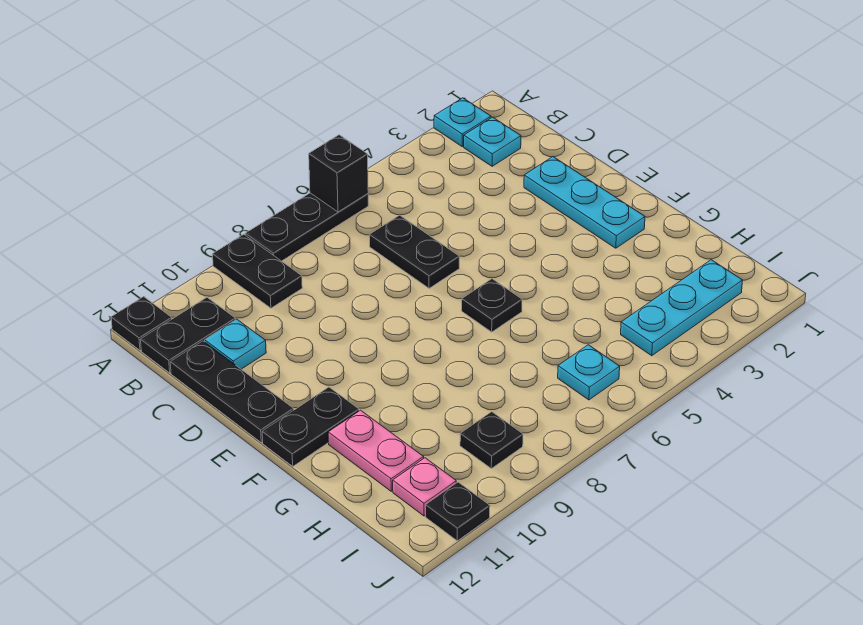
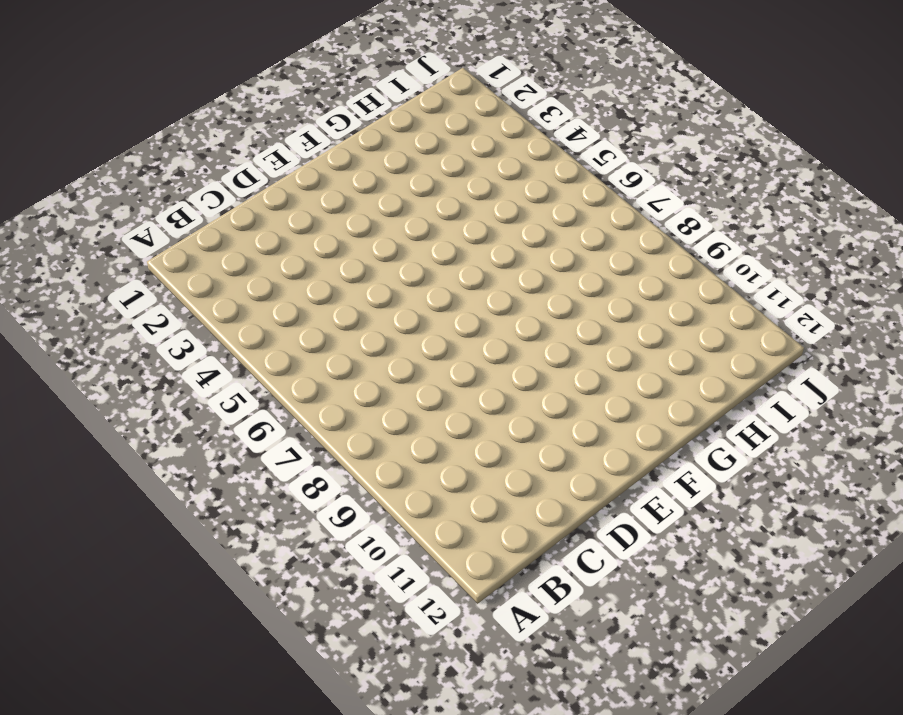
none -> cyan 1x1 plate [434,98,491,146]
none -> black 1x3 plate [245,193,368,261]
none -> black 1x2 plate [212,234,302,308]

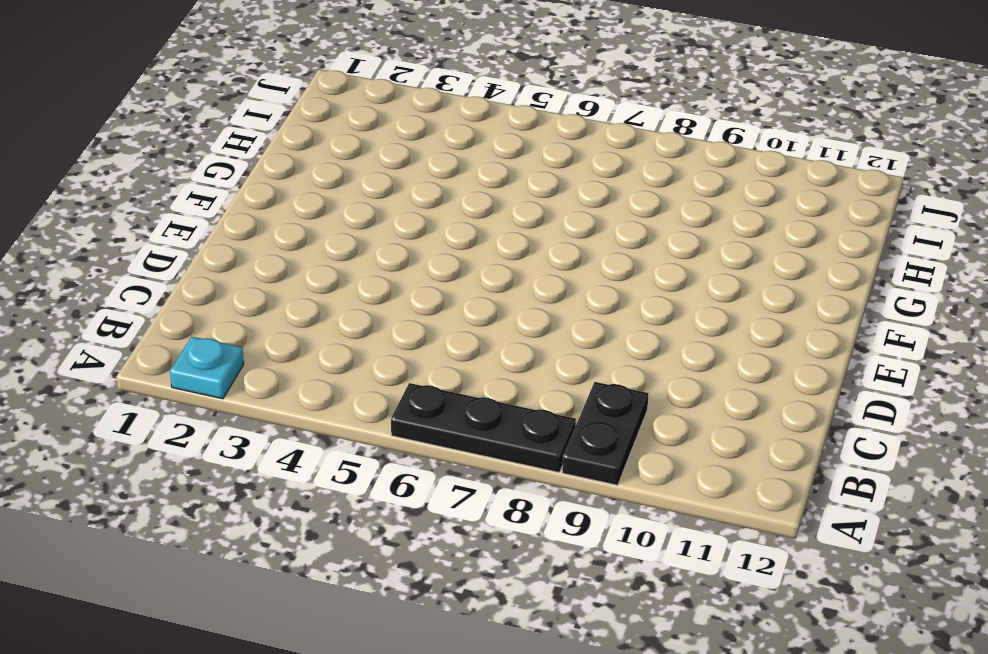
none -> black 1x1 plate [111,297,172,350]
none -> cyan 1x1 plate [464,117,521,166]
none -> black 1x2 plate [141,297,235,373]

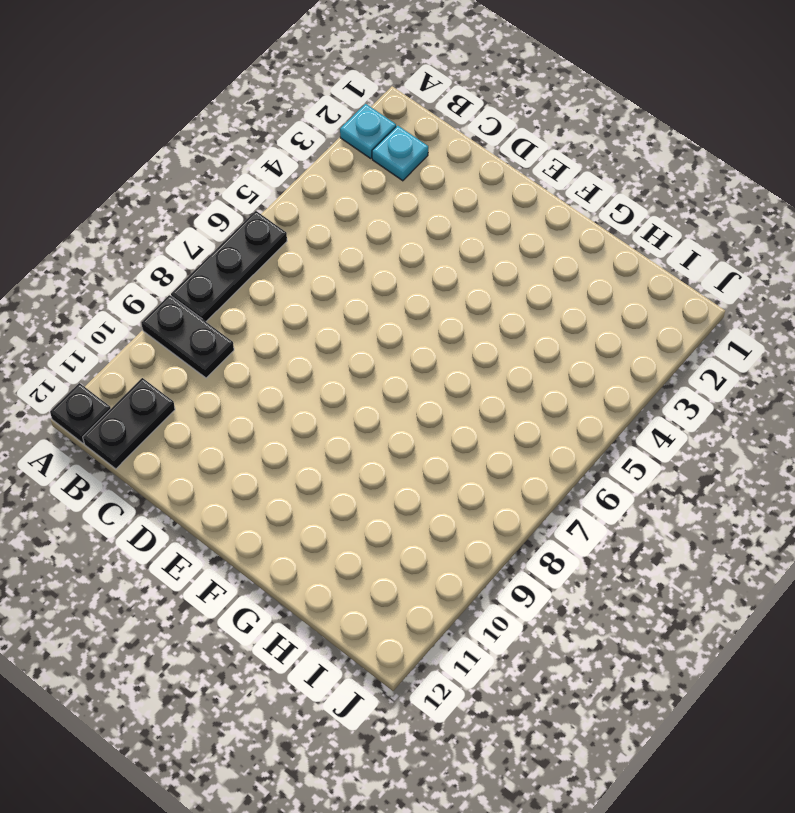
none -> black 1x2 plate [369,215,459,288]
none -> cyan 1x1 plate [205,319,266,369]
none -> black 1x3 plate [170,341,294,443]

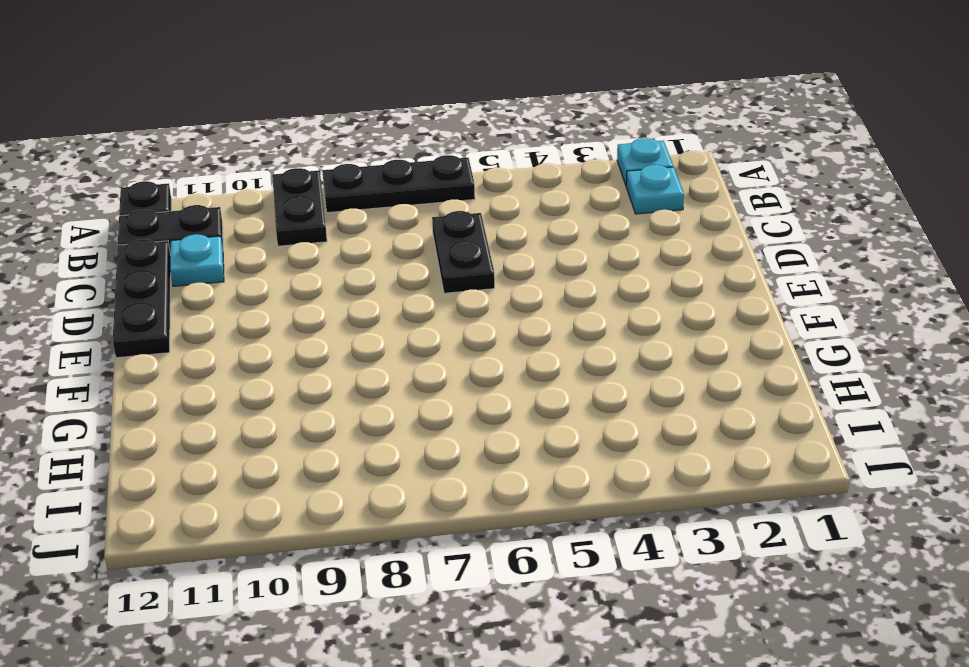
none -> cyan 1x3 plate [524,157,645,248]
none -> black 1x1 plate [462,279,522,332]
none -> black 1x2 plate [262,387,359,466]

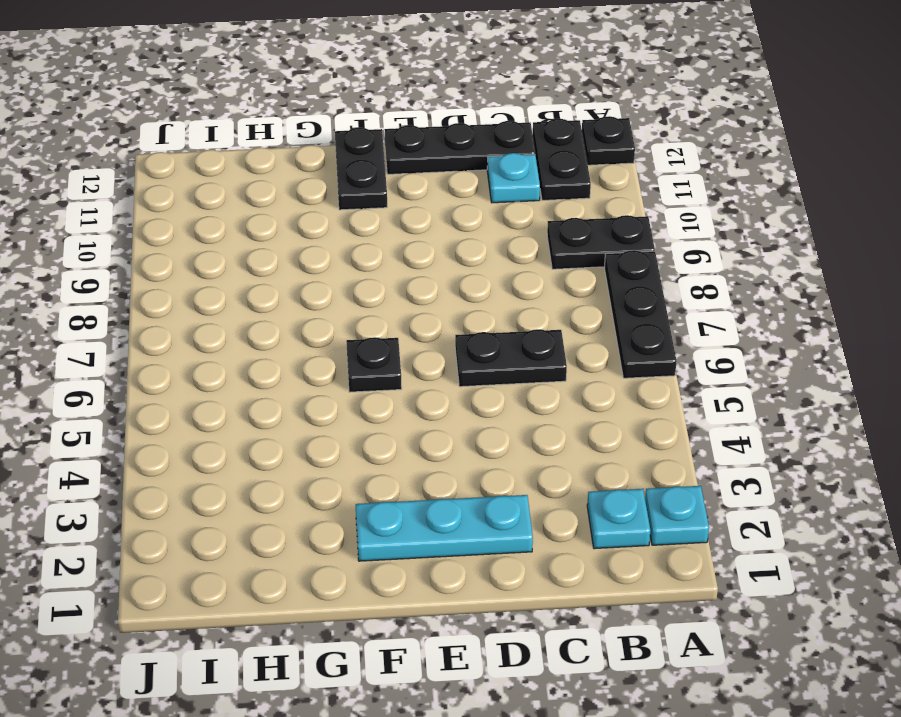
none -> pink 1x2 plate [328,410,424,491]
none -> cyan 1x3 plate [621,260,743,356]
none -> cyan 1x1 plate [558,345,620,400]

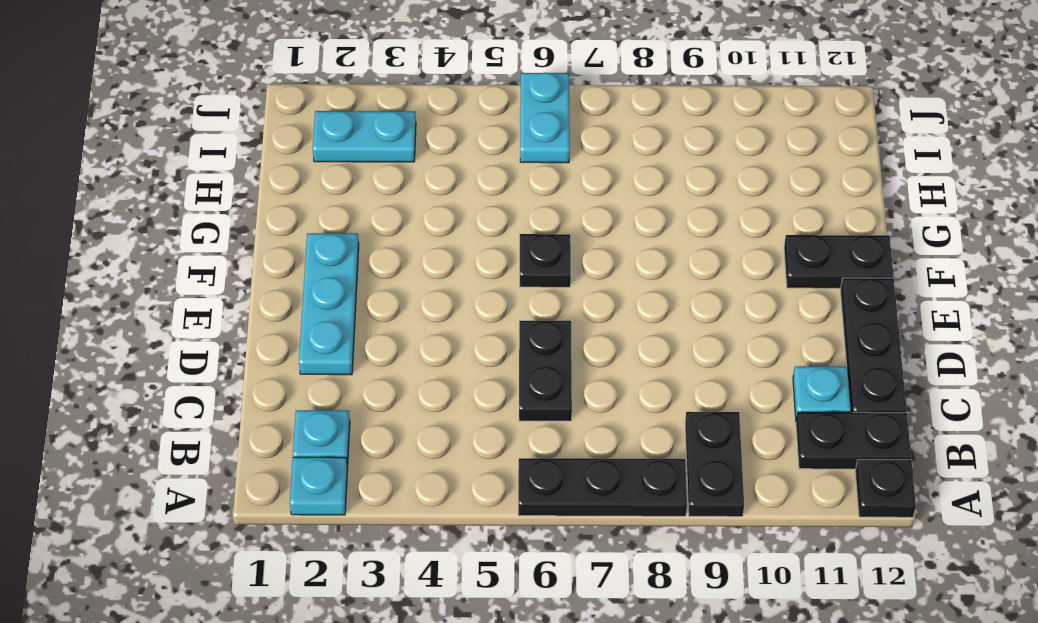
cyan 1x2 plate [313,111,416,162] -> cyan 1x3 plate [621,260,743,356]
cyan 1x2 plate [520,73,570,163] -> cyan 1x1 plate [558,345,620,400]
none -> pink 1x2 plate [328,410,424,491]
none -> black 1x1 plate [460,412,523,469]
none -> pink 1x1 plate [393,458,456,516]

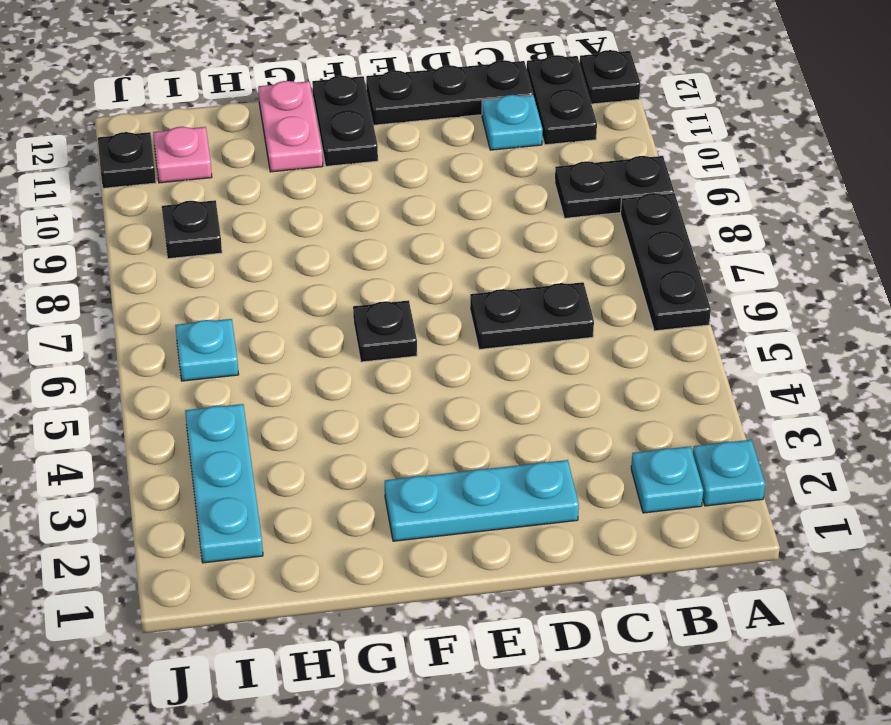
pink 1x2 plate [258,81,323,172] -> pink 1x2 plate turned to [328,410,424,491]
none -> black 1x1 brick [309,135,368,212]

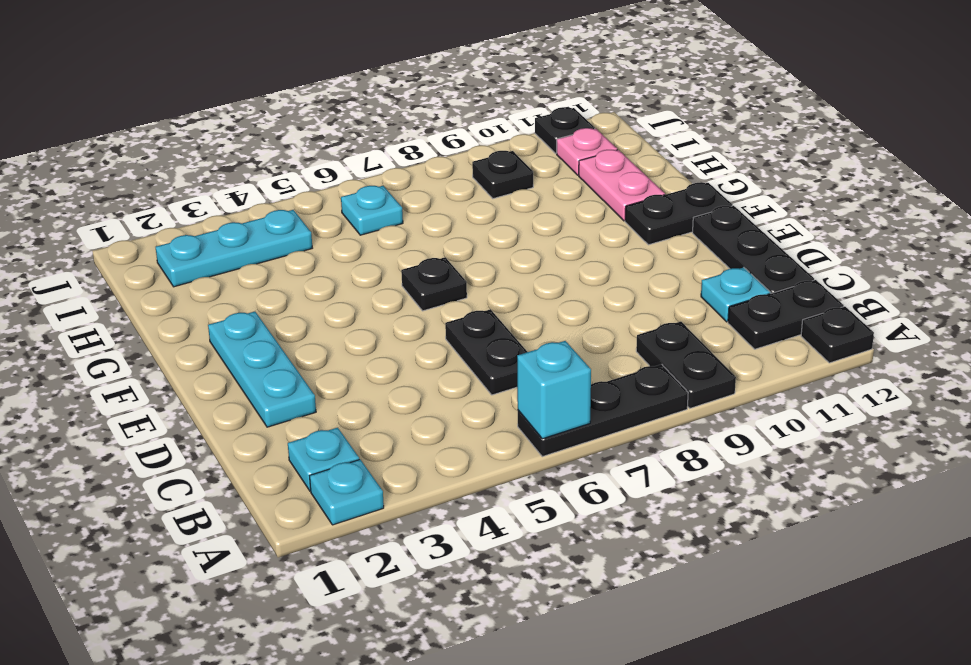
cyan 1x1 brick [517,341,591,439] -> black 1x1 brick [309,135,368,212]

